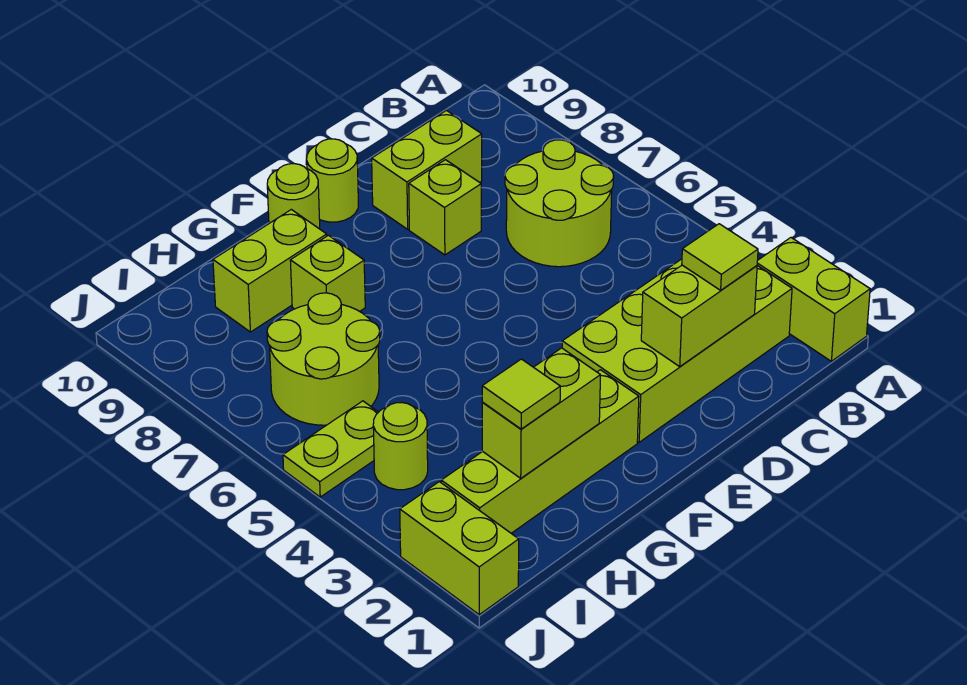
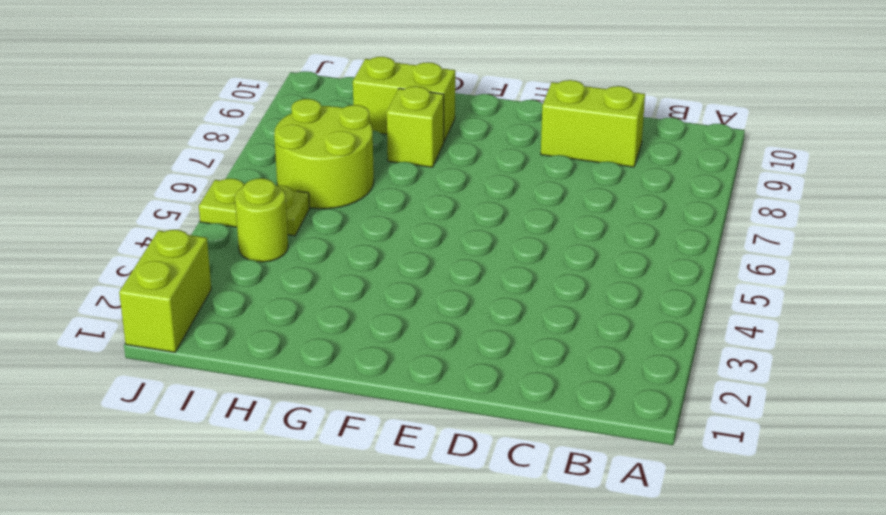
none -> lime 1x2 brick [757,238,870,361]
none -> lime 2x4 brick [562,259,792,442]
none -> lime 2x2 round brick [505,140,614,267]

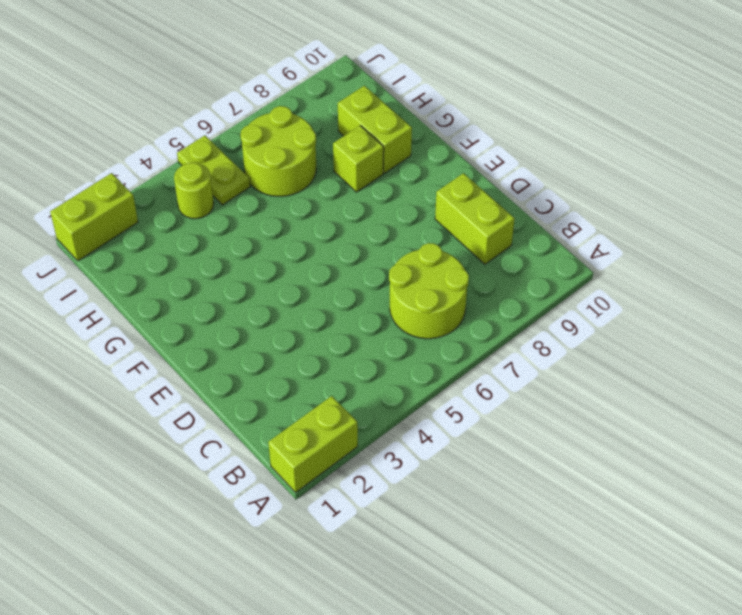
none -> lime 2x4 brick [562,259,792,442]
none -> lime 1x1 brick [409,160,481,255]
none -> lime 1x1 round brick [307,139,358,222]

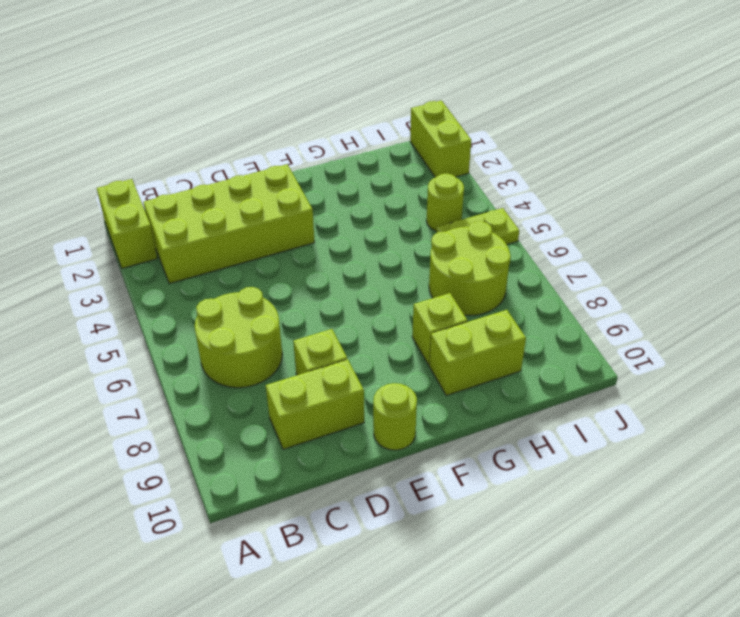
none -> lime 1x4 brick [441,370,639,533]
none -> lime 1x1 round brick [267,164,320,229]
none -> lime 1x2 brick [641,265,757,366]

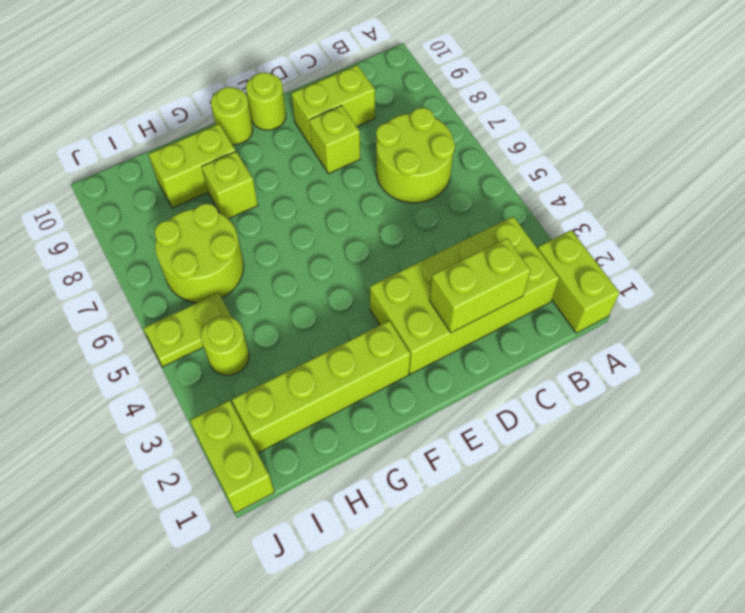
none -> lime 1x2 brick [482,348,601,478]
none -> lime 1x1 tile [682,224,758,290]
none -> lime 1x1 tile [482,359,560,429]

